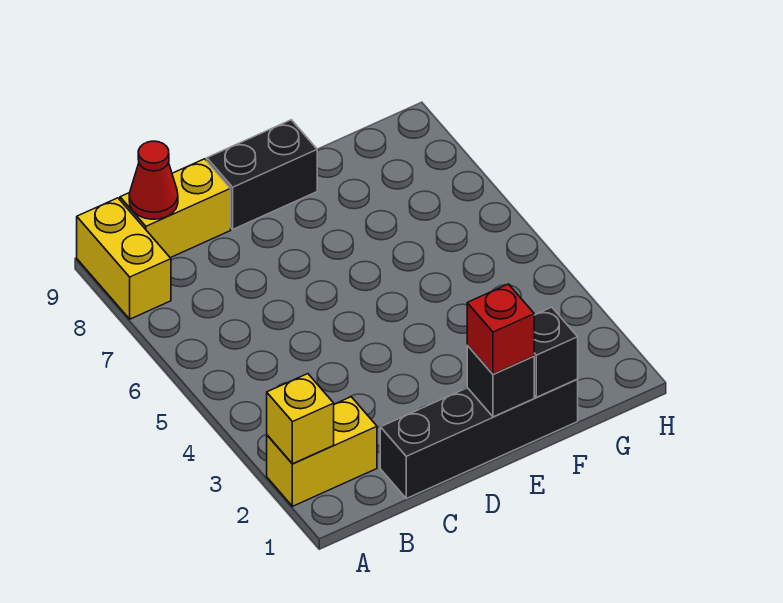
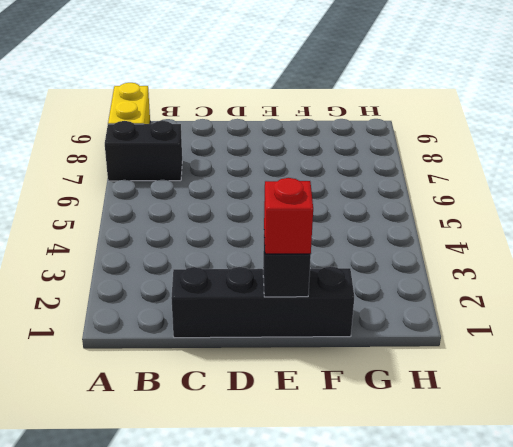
black 1x2 brick [105,121,182,181] -> black 1x2 brick moved to [207,120,317,229]
none -> yellow 1x2 brick [267,397,377,506]
none -> yellow 1x2 brick [120,159,231,258]

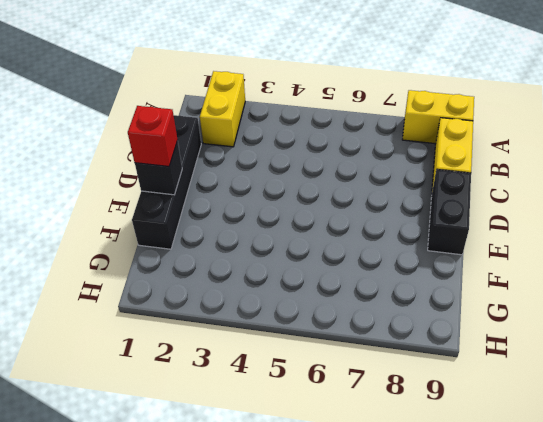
none -> yellow 1x1 brick [267,374,334,464]
none -> red 1x1 cone [129,141,178,219]

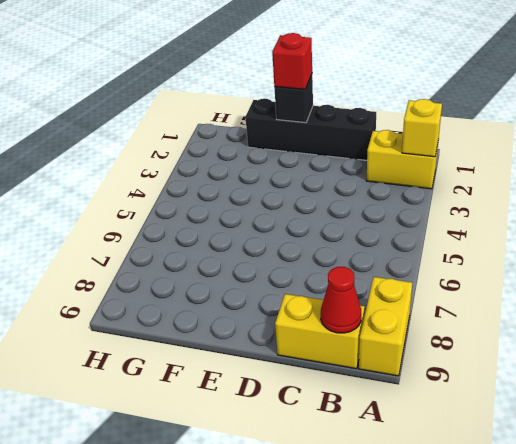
none -> black 1x2 brick [207,120,317,229]
none -> black 1x1 brick [534,307,578,397]

